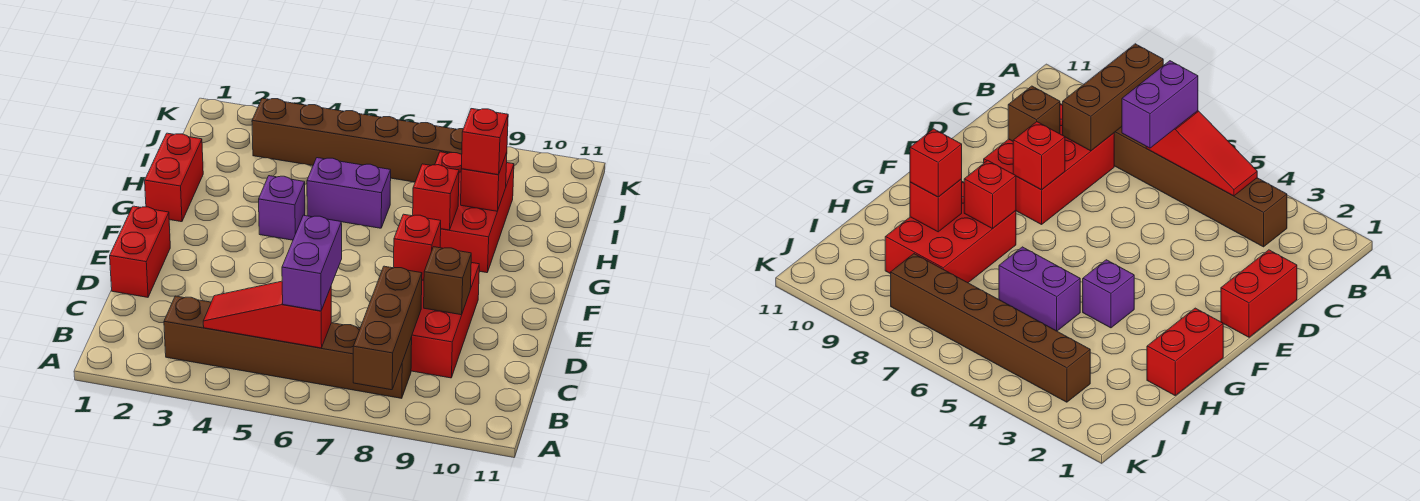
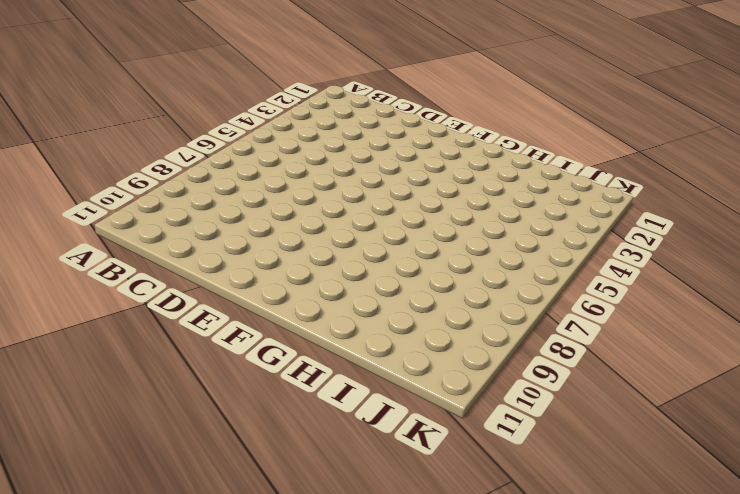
none -> brown 1x6 brick [164,296,412,398]
none -> red 2x3 brick [411,263,479,378]
none -> red 1x2 brick [110,206,170,297]

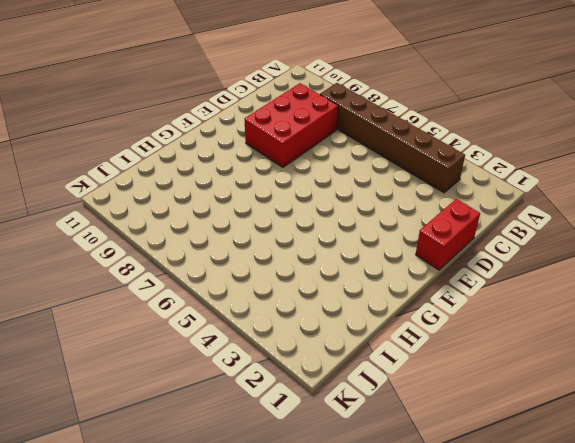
none -> red 1x2 brick [145,133,203,222]
none -> purple 1x1 brick [259,176,305,240]
none -> red 2x3 brick [435,152,514,273]

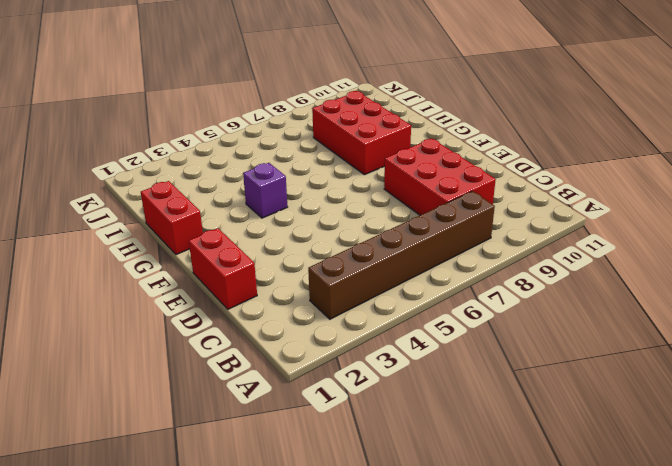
none -> purple 1x2 brick [307,158,391,228]
none -> brown 1x6 brick [252,98,463,182]
none -> brown 1x3 brick [353,266,422,390]

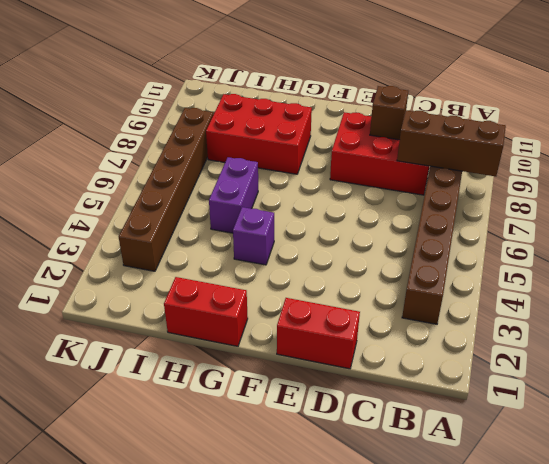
none -> red 1x3 slope [203,281,331,348]
none -> red 1x1 brick [394,214,441,280]
none -> red 1x1 brick [413,164,459,230]

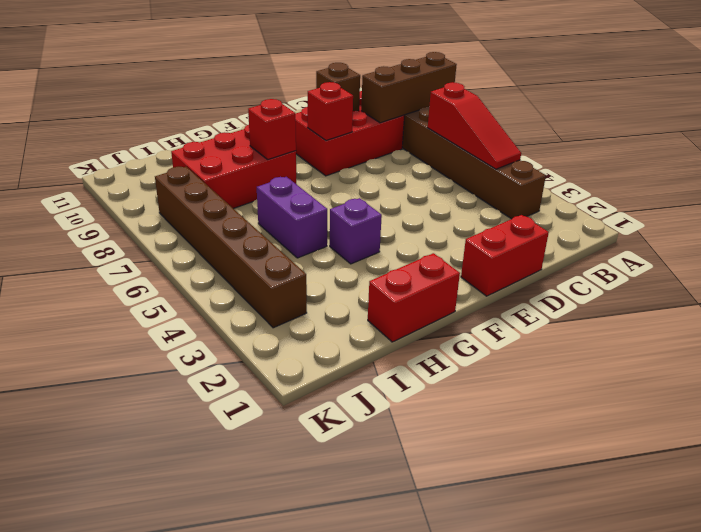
none -> red 1x1 brick [461,152,507,211]
none -> purple 1x2 brick [282,215,342,311]
none -> red 1x1 brick [461,109,508,175]

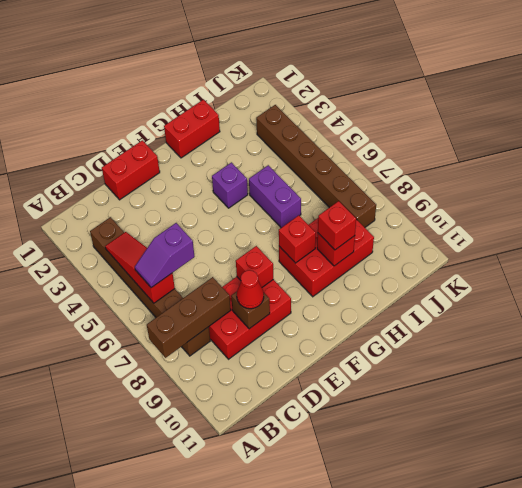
purple 1x2 slope [135,223,195,288] -> purple 1x2 brick [282,215,342,311]
red 1x1 cone [237,270,264,309] -> none

